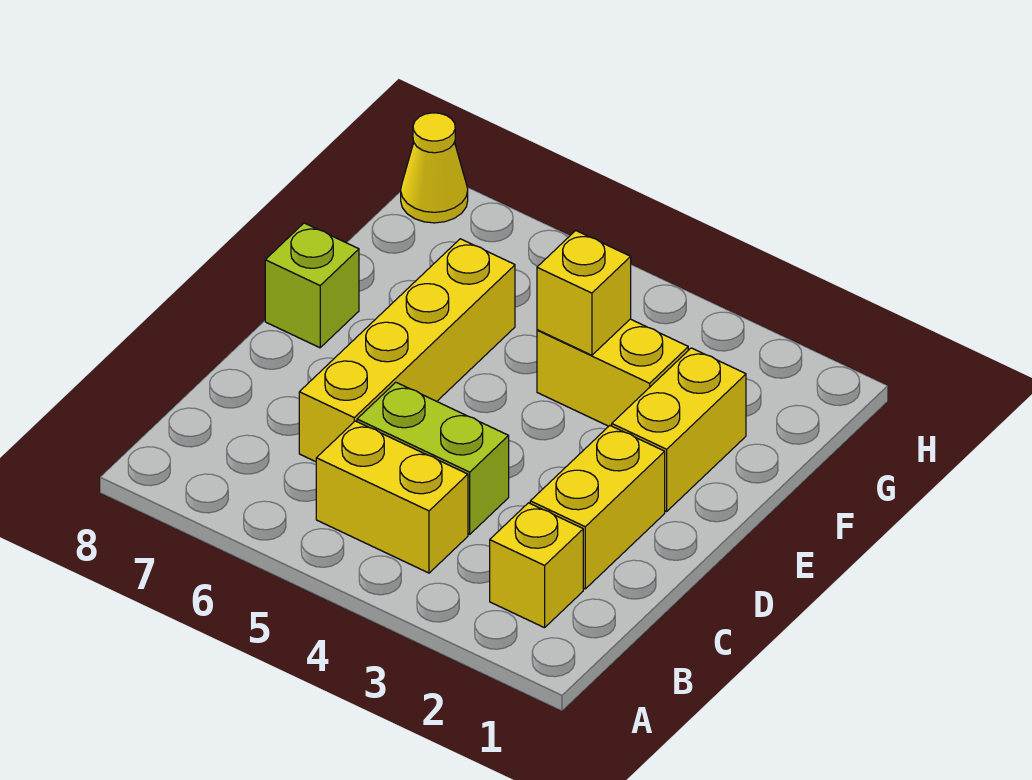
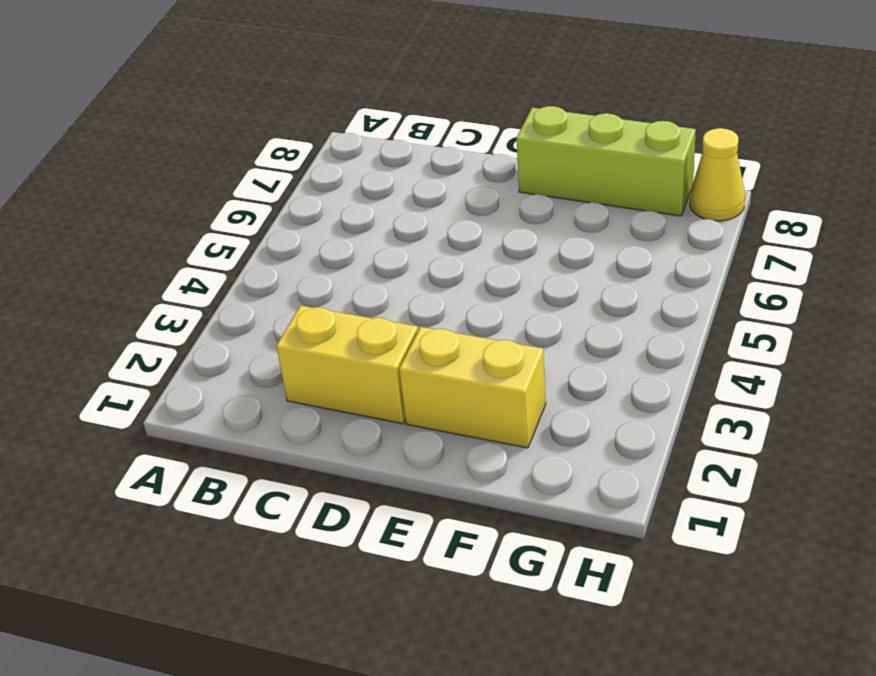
lime 1x3 brick [516,106,696,216] -> lime 1x1 brick [265,223,359,348]
none -> yellow 1x1 brick [490,503,583,628]
none -> yellow 1x2 brick [316,421,468,573]

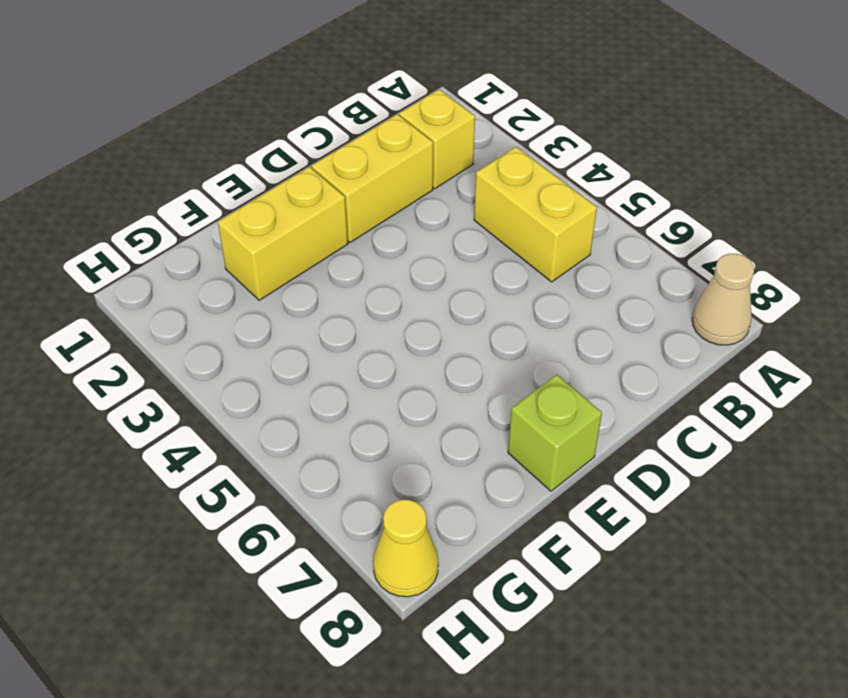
tan 1x1 cone [692,254,754,345] -> none
none -> lime 1x2 brick [357,382,509,534]
none -> yellow 1x4 brick [299,239,515,462]

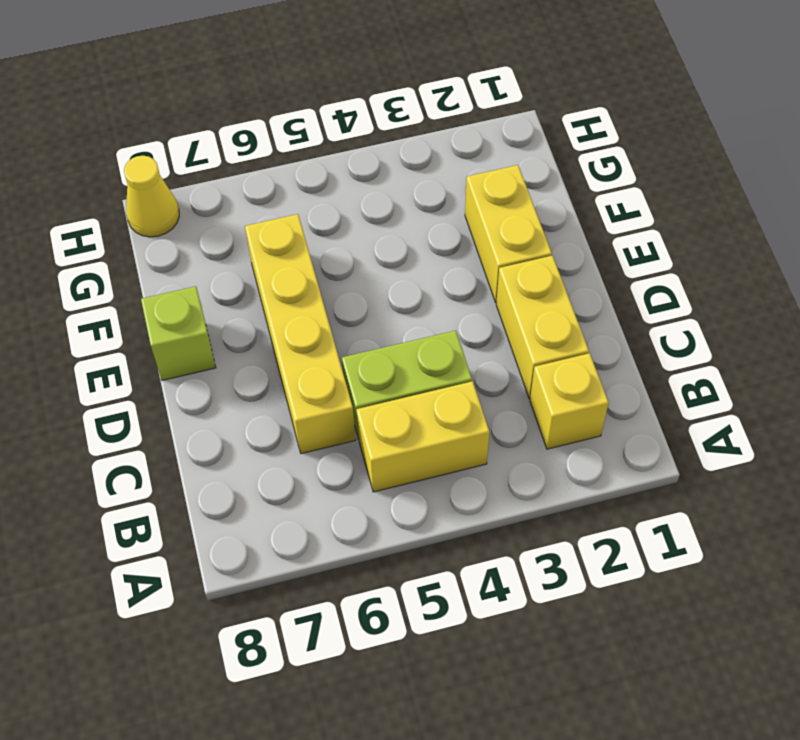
none -> yellow 1x2 brick [537,319,688,426]
none -> yellow 1x1 brick [537,231,631,355]

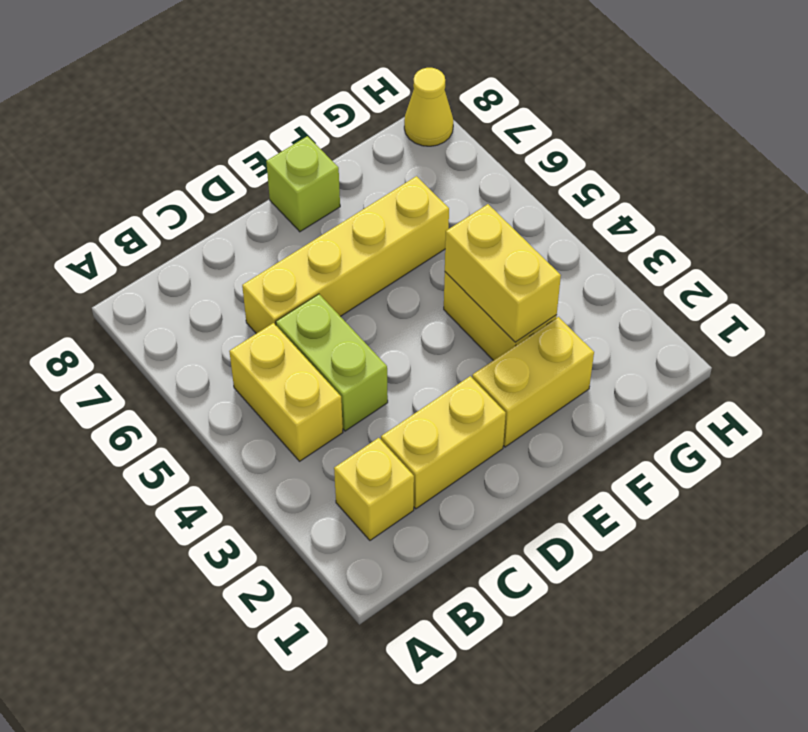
yellow 1x2 brick [445,204,561,342] -> yellow 1x1 brick [537,231,631,355]

